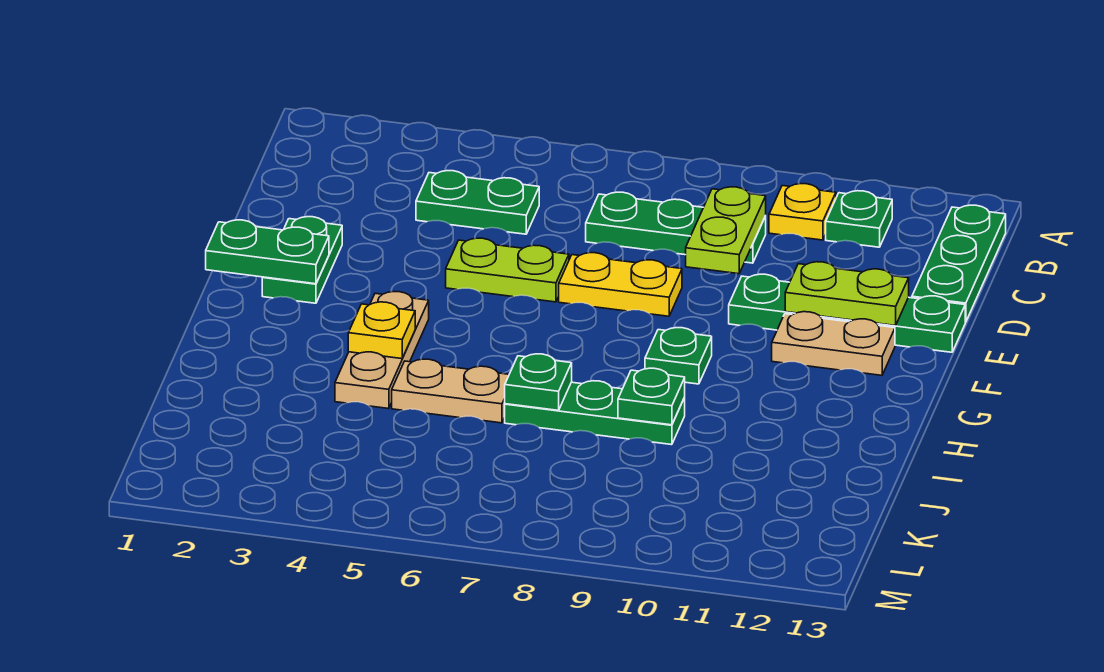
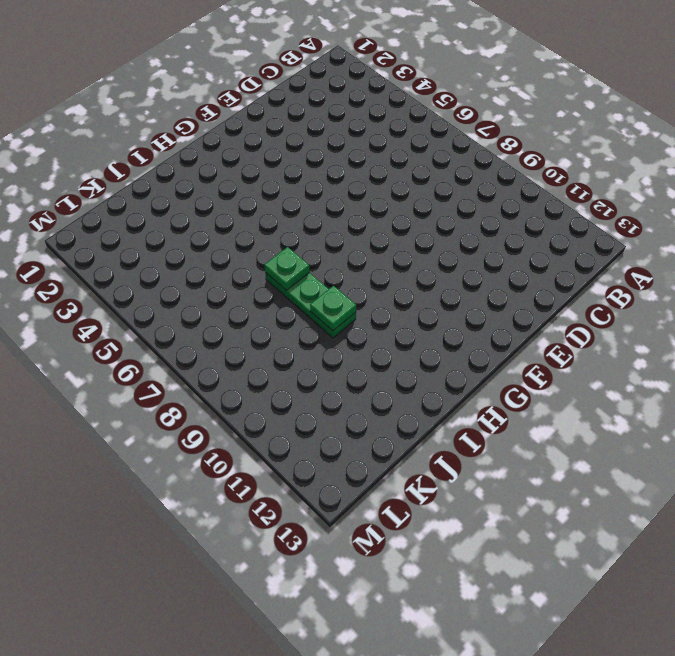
none -> yellow 1x1 plate [769,184,836,240]
none -> green 1x1 plate [826,191,892,247]
none -> green 1x3 plate [912,205,1006,322]

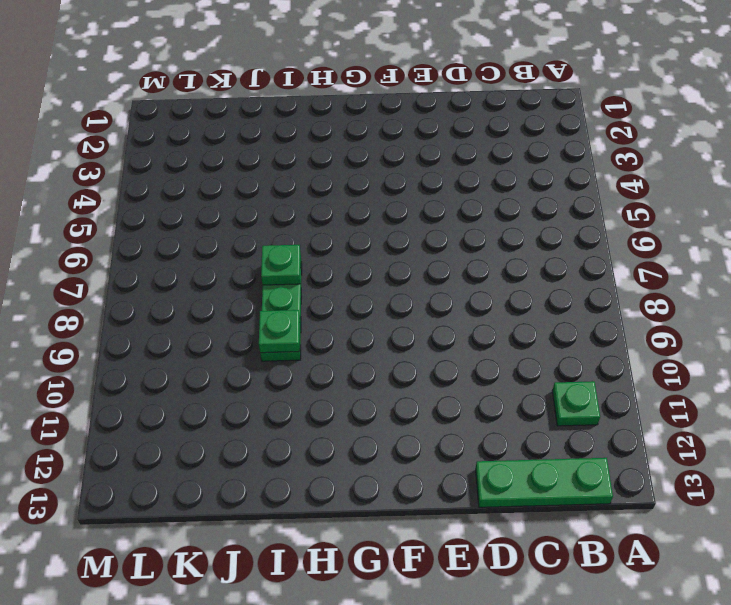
none -> yellow 1x1 plate [769,184,836,240]
none -> green 1x2 plate [416,171,539,234]
none -> green 1x3 plate [586,192,766,263]

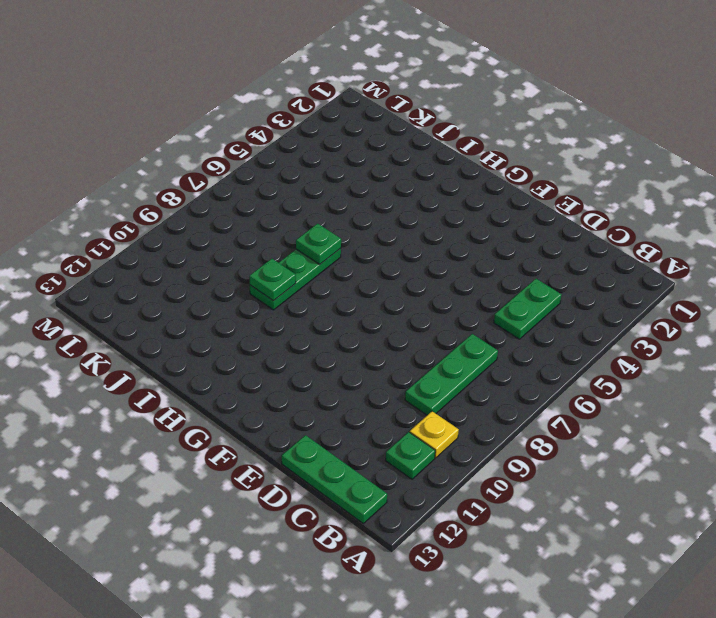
none -> green 1x2 plate [262,217,342,303]
none -> lime 1x2 plate [446,238,569,302]
none -> yellow 1x2 plate [559,253,682,316]

